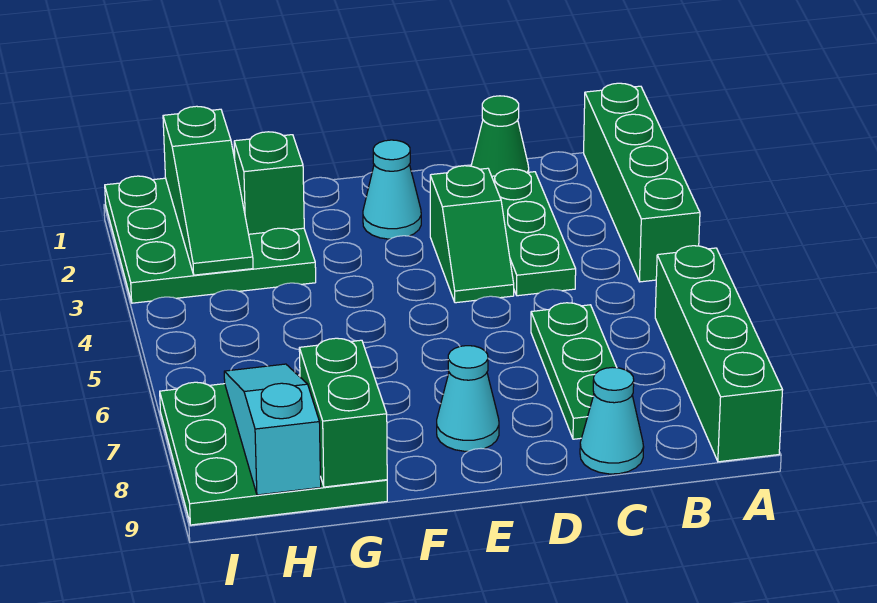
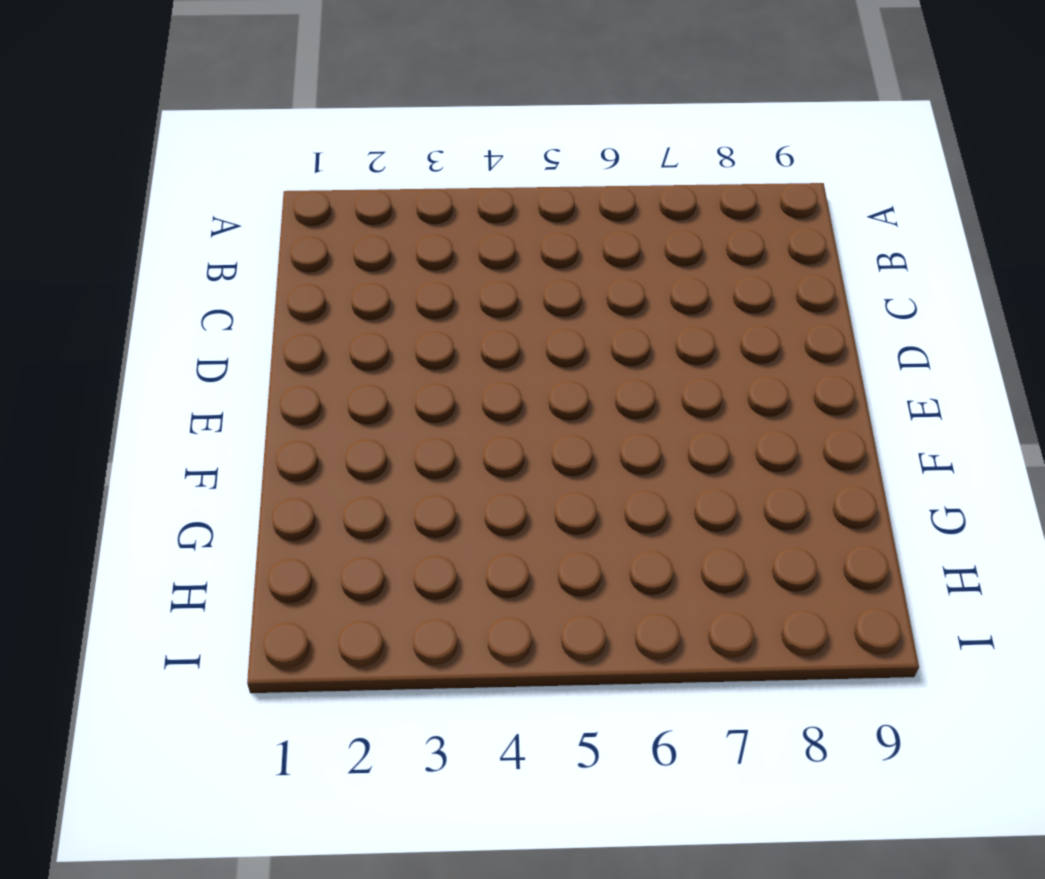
none -> green 1x4 brick [584,83,700,282]
none -> green 1x4 brick [655,246,782,462]
none -> green 1x1 cone [471,96,529,176]

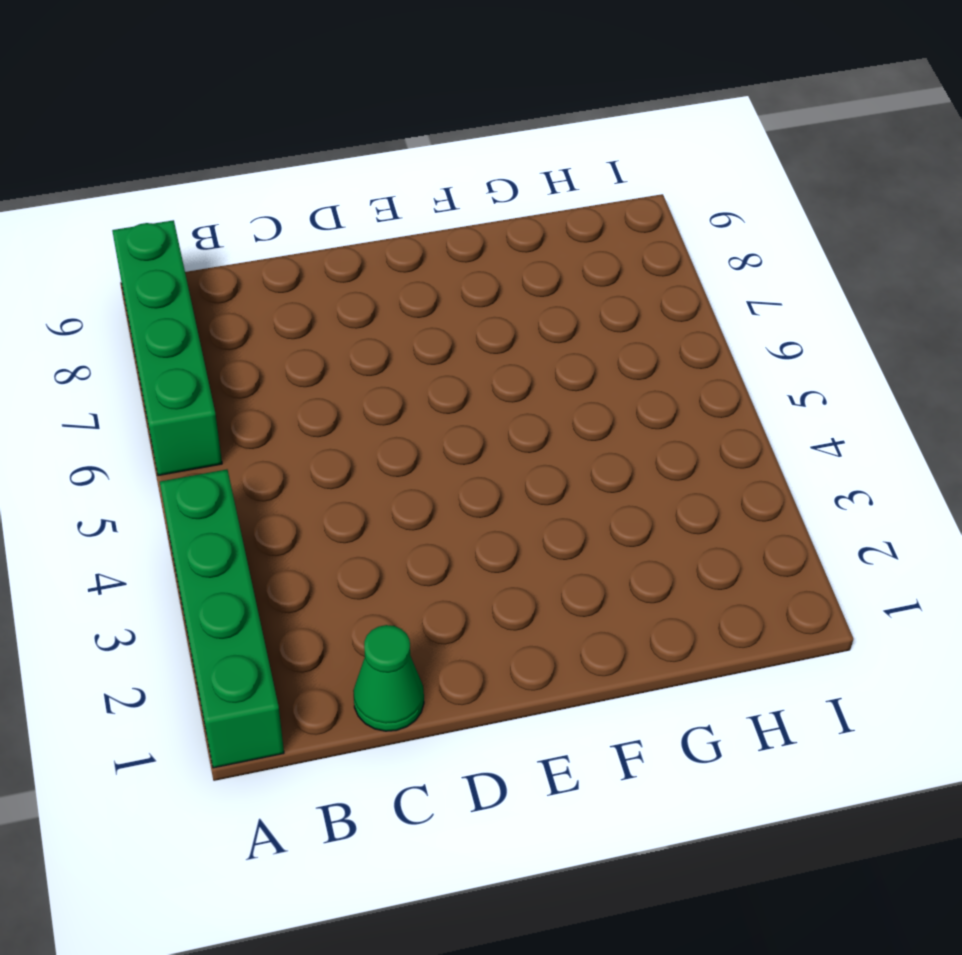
none -> green 1x3 plate [492,169,576,296]
none -> green 1x3 plate [531,303,617,439]
none -> cyan 1x1 cone [580,367,644,474]

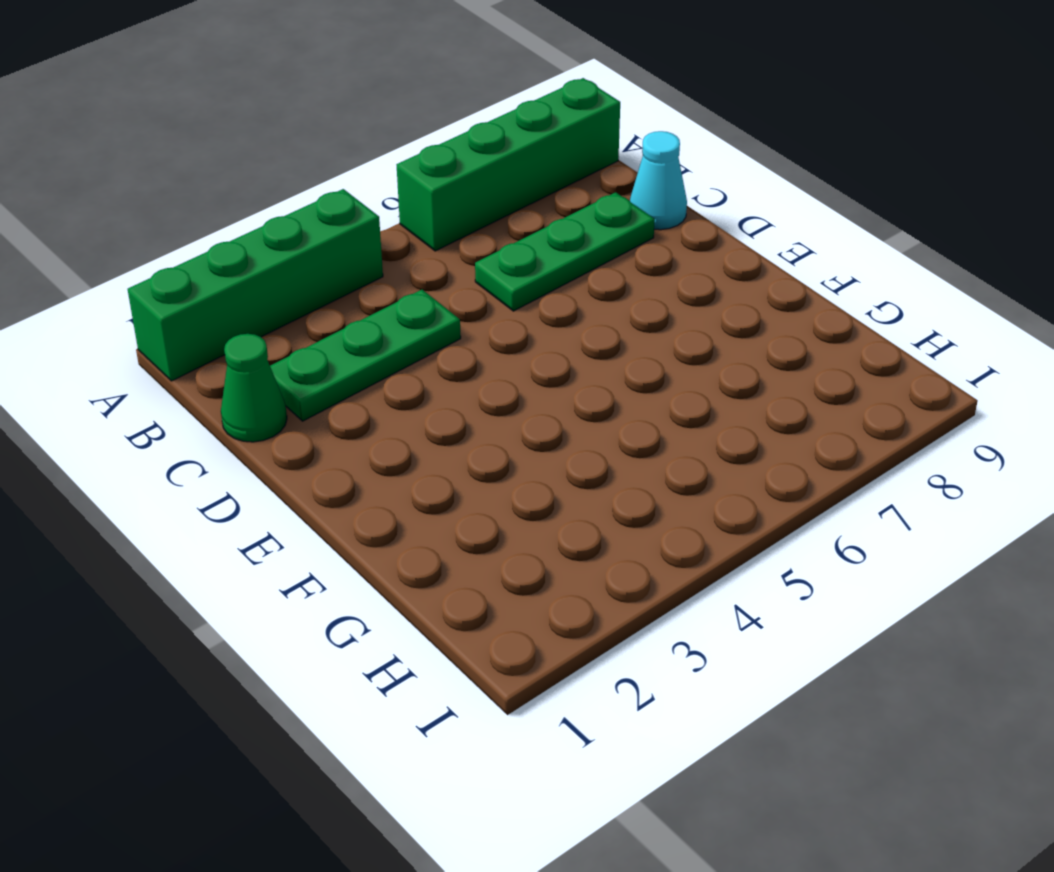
none -> green 1x2 slope [430,166,514,303]
none -> cyan 1x1 cone [363,140,421,239]
none -> cyan 1x1 cone [437,346,499,451]

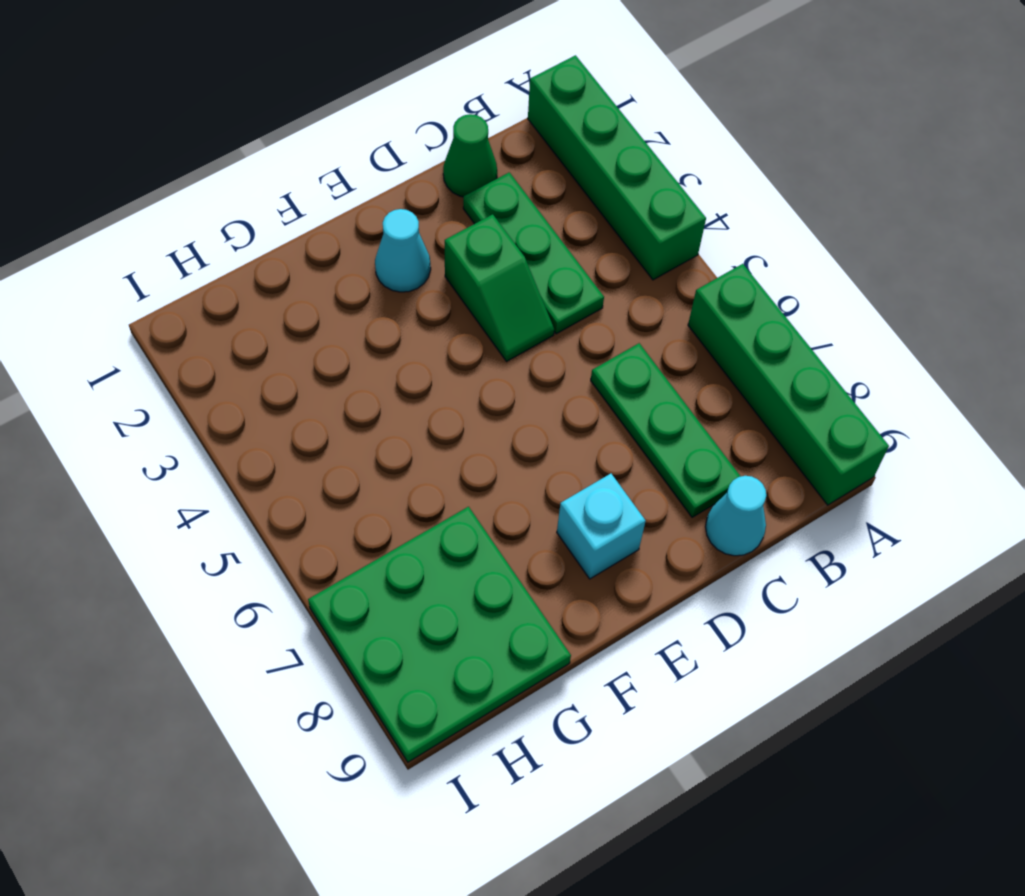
cyan 1x1 brick [557,474,646,579] -> cyan 1x1 cone [437,346,499,451]
none -> green 3x3 plate [105,176,316,303]
none -> green 1x1 brick [234,132,304,234]
none -> green 1x2 brick [299,338,387,487]

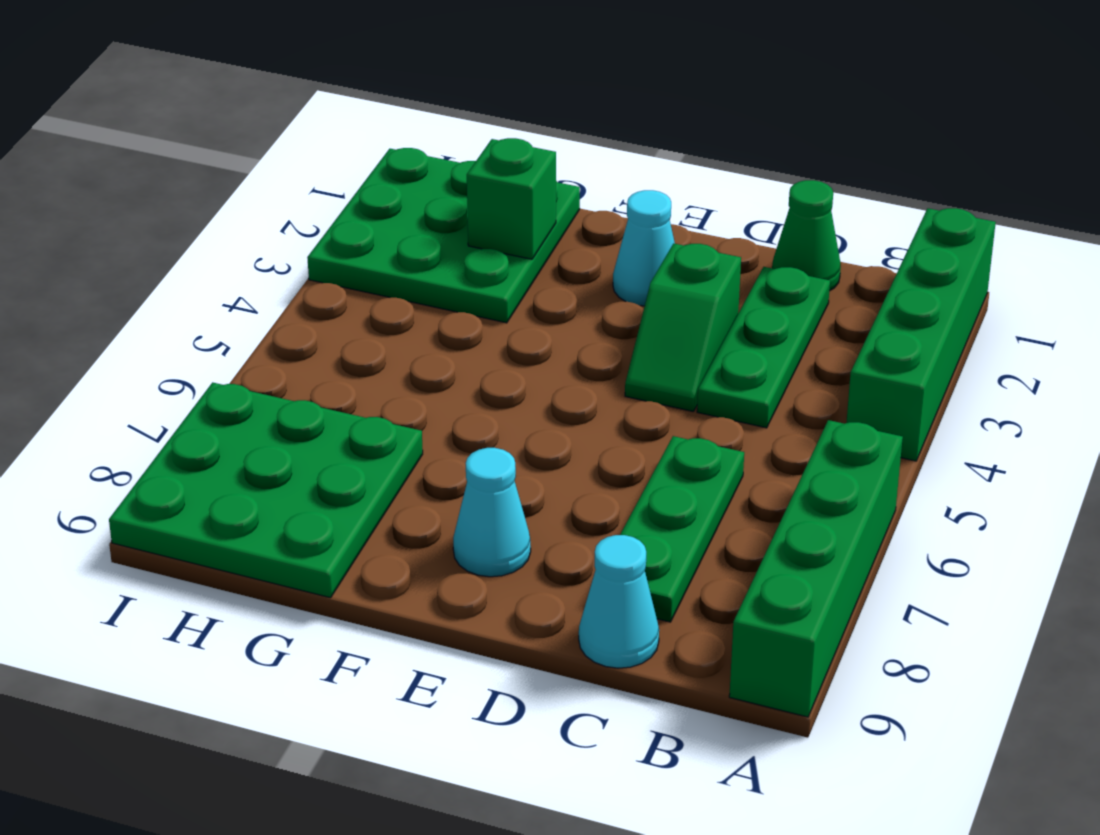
none -> green 1x2 brick [299,338,387,487]
none -> green 1x3 slope [163,106,253,275]
none -> cyan 1x3 slope [224,364,321,495]

